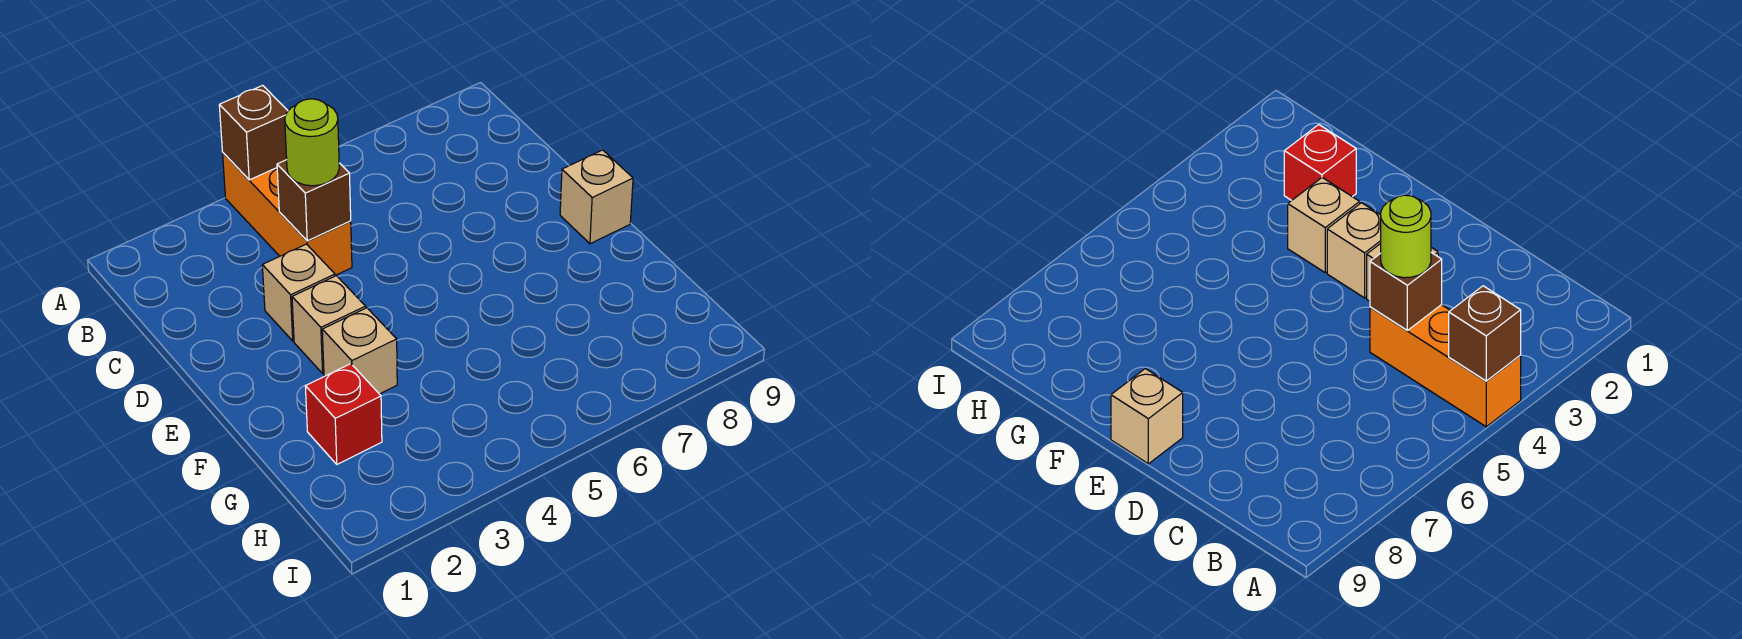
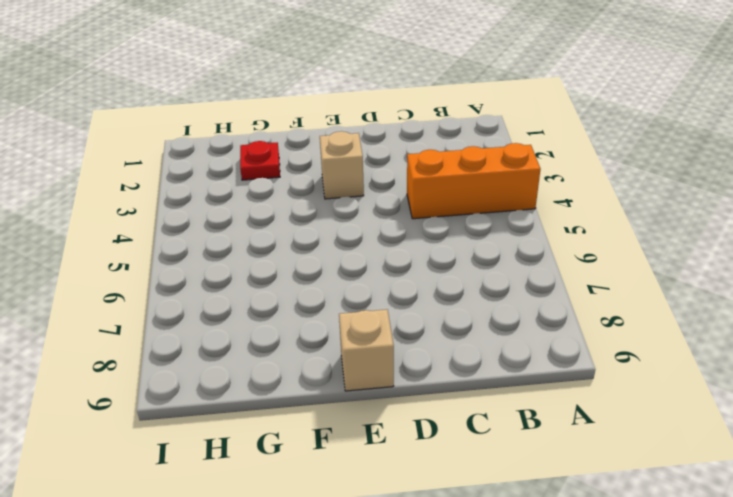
red 1x1 plate [240,141,280,180] -> red 1x1 brick [305,364,382,464]
none -> tan 1x1 brick [262,244,335,341]
none -> tan 1x1 brick [322,308,397,394]

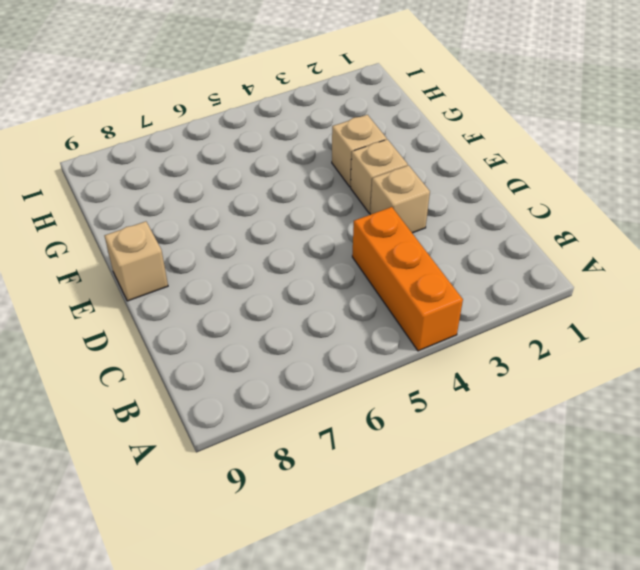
none -> red 1x1 brick [305,364,382,464]
none -> brown 1x1 brick [219,85,288,180]

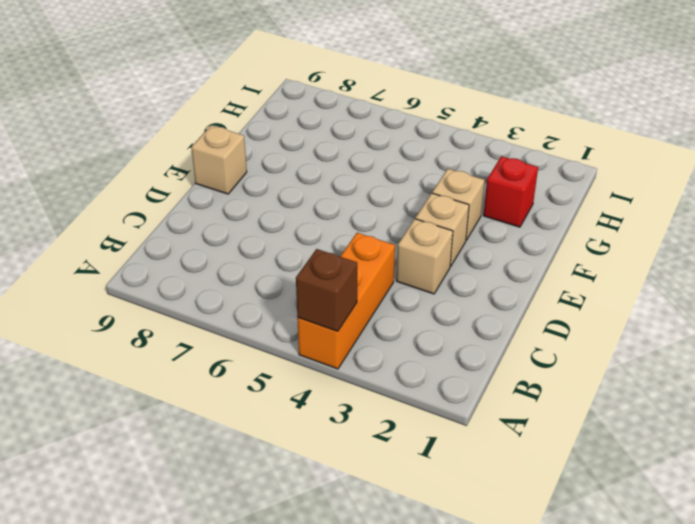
none -> brown 1x1 brick [277,160,351,241]
none -> lime 1x1 round brick [285,99,339,186]

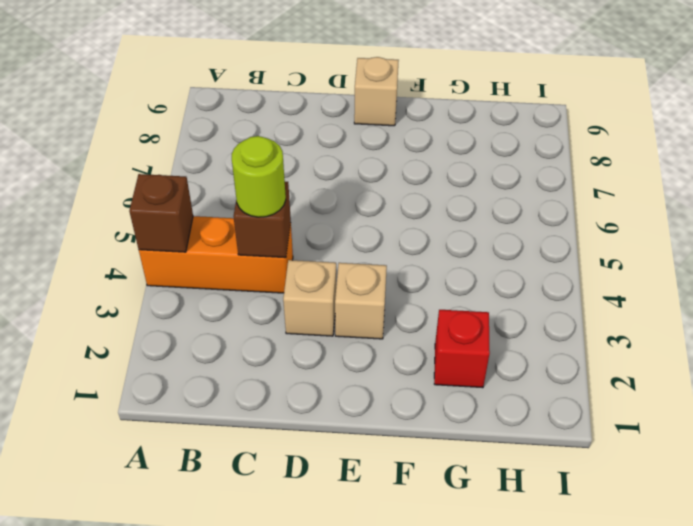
none -> tan 1x1 brick [322,308,397,394]

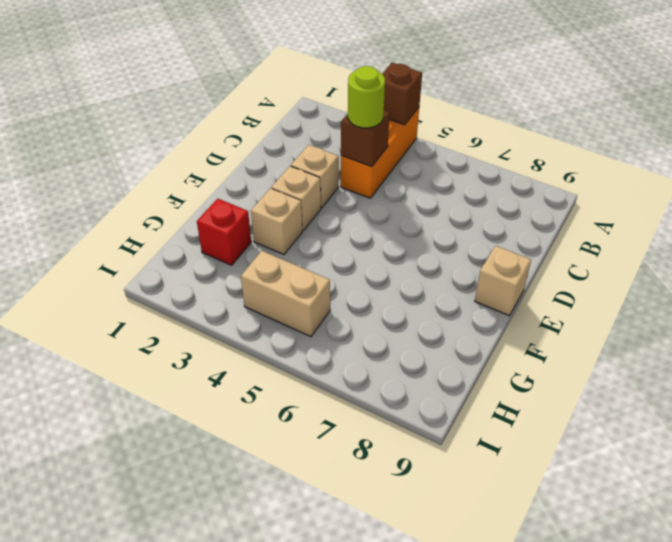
tan 1x2 brick [241,251,330,337] -> none

